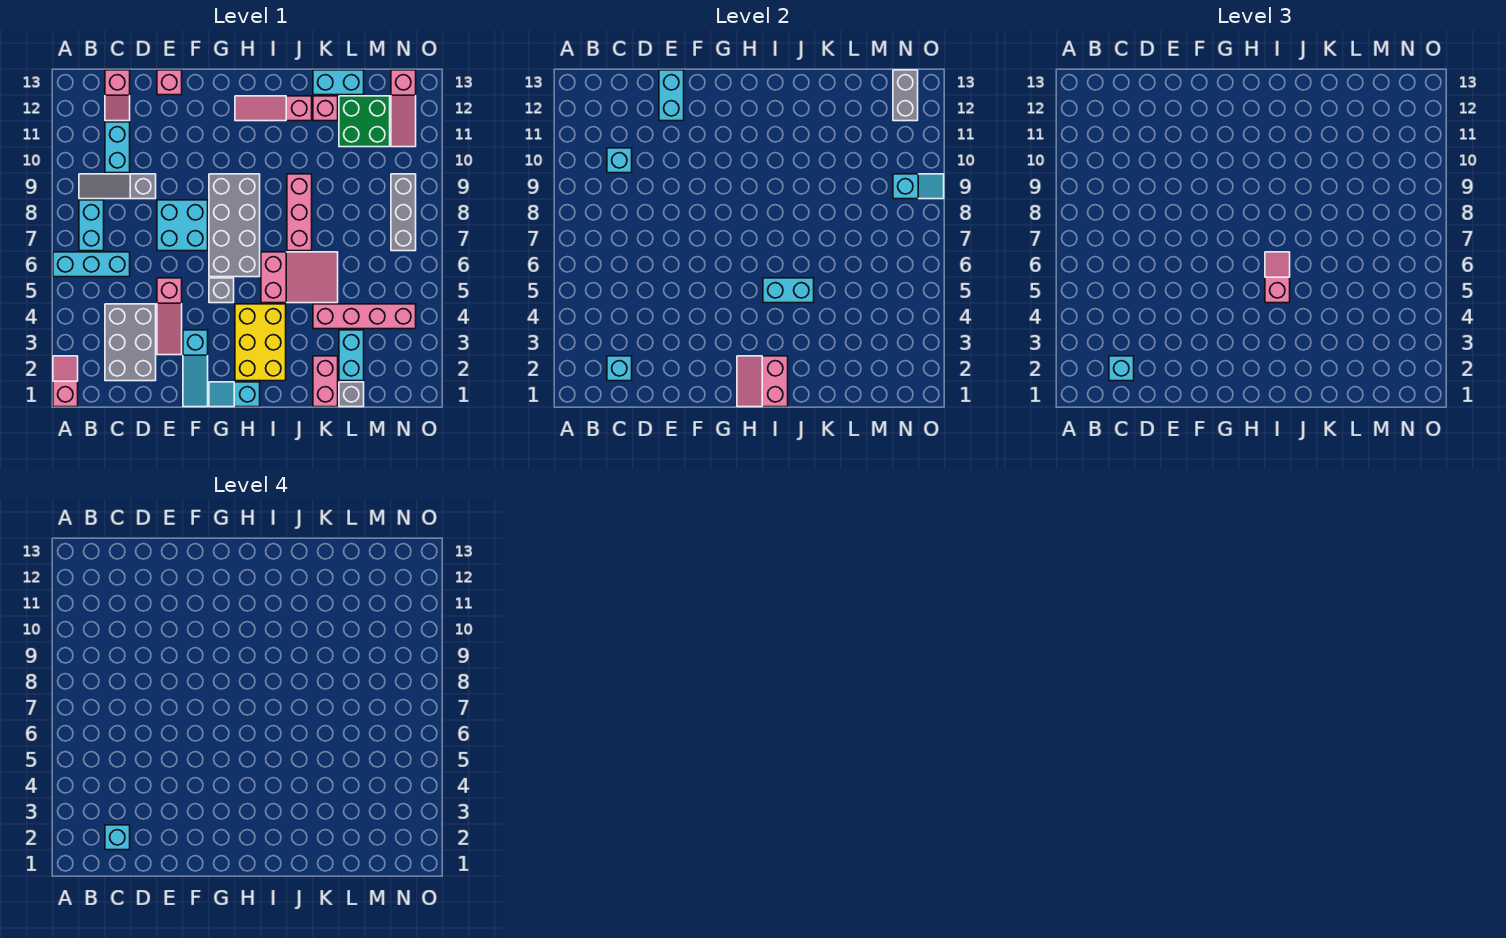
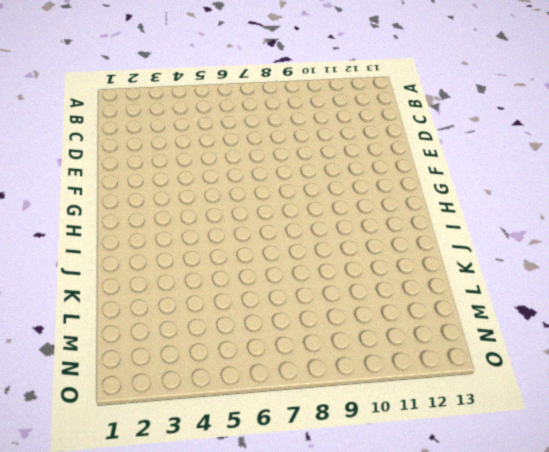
none -> pink 1x2 slope [53,356,78,407]
none -> cyan 1x3 brick [53,252,130,277]
none -> cyan 1x2 brick [79,200,104,251]
none -> grey 1x3 slope [79,174,156,199]

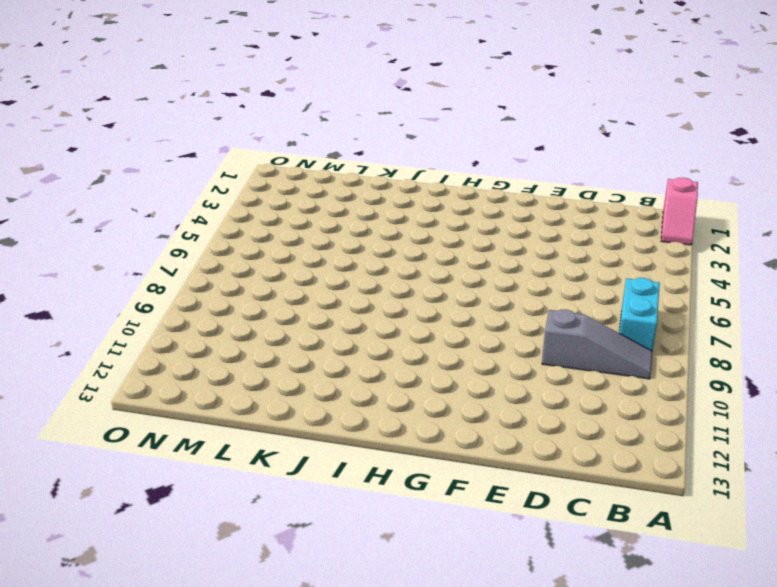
none -> cyan 1x3 brick [53,252,130,277]
none -> grey 2x3 brick [105,304,156,381]
none -> cyan 1x2 brick [105,122,130,173]
none -> pink 1x2 slope [105,70,130,121]

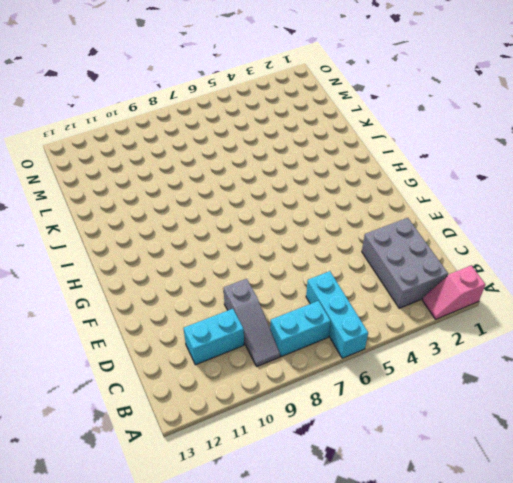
grey 2x3 brick [362,218,448,308] -> grey 2x3 brick turned to [105,304,156,381]
none -> pink 1x2 slope [105,70,130,121]
none -> pink 1x3 slope [157,278,182,355]
none -> cyan 2x2 brick [157,200,208,251]
none -> pink 1x1 brick [157,70,182,95]

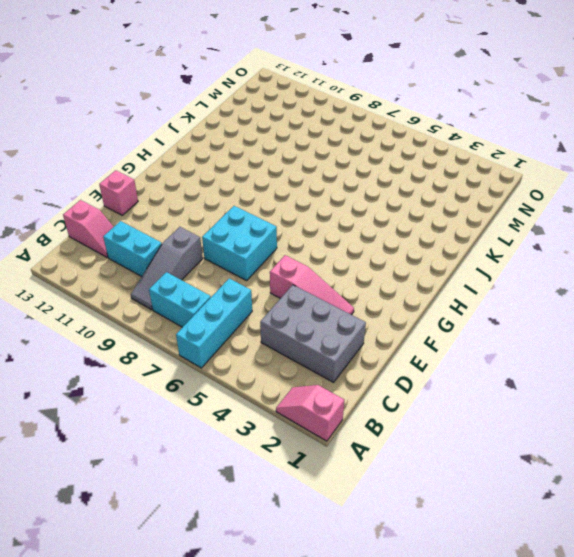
none -> cyan 1x3 slope [183,330,208,407]
none -> cyan 1x2 slope [209,382,260,407]
none -> grey 1x1 brick [209,278,234,303]
none -> grey 2x4 brick [209,174,260,277]

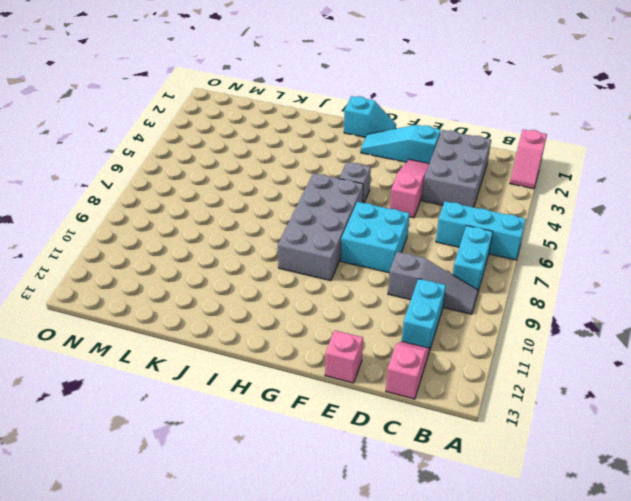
cyan 1x3 slope [361,125,441,163] -> cyan 1x3 slope turned to [183,330,208,407]
none -> yellow 2x3 brick [235,304,286,381]
none -> pink 1x3 slope [235,96,312,121]
none -> pink 2x3 slope [261,252,338,303]
none -> pink 1x3 brick [287,174,312,251]

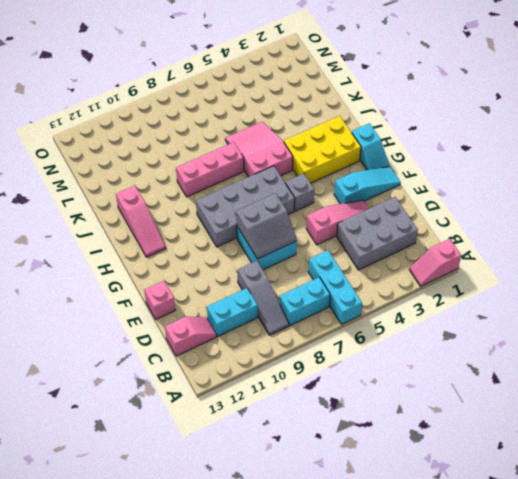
grey 2x2 slope [236,193,297,259] -> none
none -> pink 1x2 brick [313,356,338,407]
none -> pink 1x4 brick [313,304,416,329]
none -> pink 1x1 brick [313,96,338,121]
none -> cyan 1x2 brick [313,70,364,95]

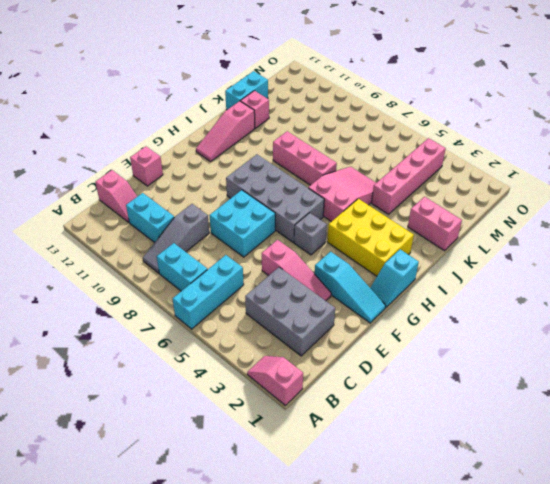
none -> grey 1x1 brick [339,382,364,407]
none -> cyan 1x2 brick [339,330,364,381]
none -> green 2x2 brick [339,96,390,147]
none -> grey 1x3 brick [391,174,416,251]

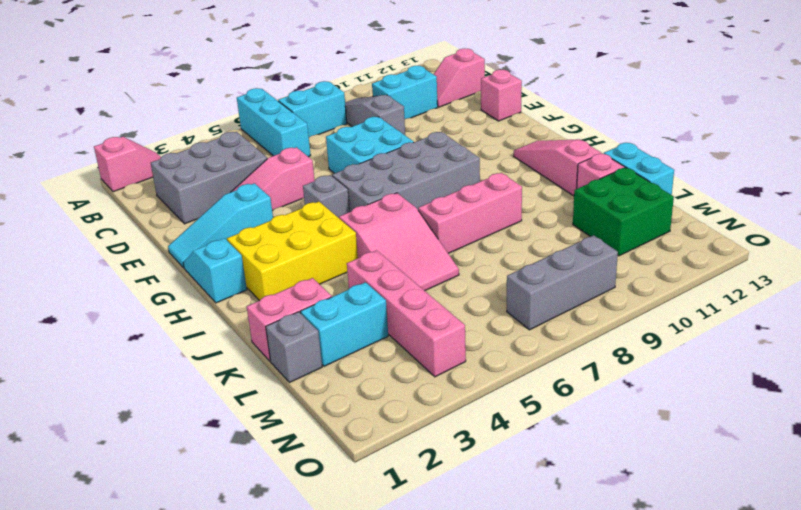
none -> pink 1x3 slope [391,70,416,147]
none -> cyan 1x1 brick [607,356,632,381]
none -> cyan 1x1 brick [607,148,632,173]
none -> cyan 1x2 brick [659,70,684,121]

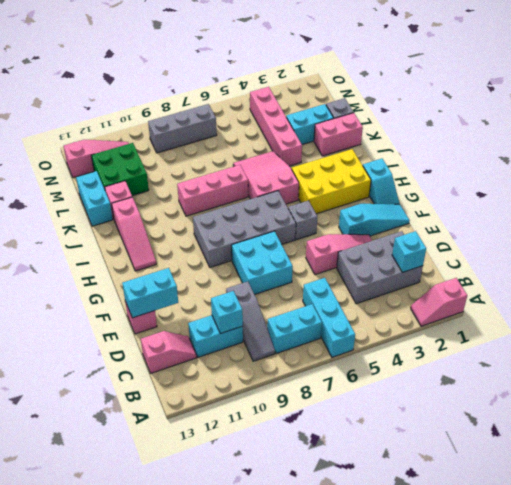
none -> pink 2x2 slope [737,356,788,407]
none -> cyan 1x2 brick [763,278,814,303]
none -> cyan 1x2 slope [893,174,944,199]
none -> grey 1x2 brick [893,70,918,121]

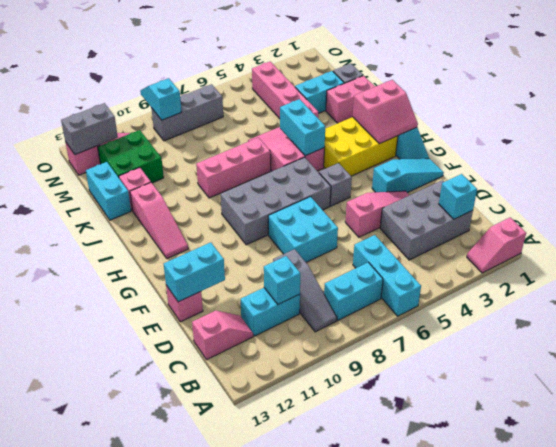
none -> cyan 1x1 brick [1109,356,1134,381]
none -> pink 1x2 slope [1265,252,1290,303]
none -> cyan 1x1 brick [105,825,130,850]

